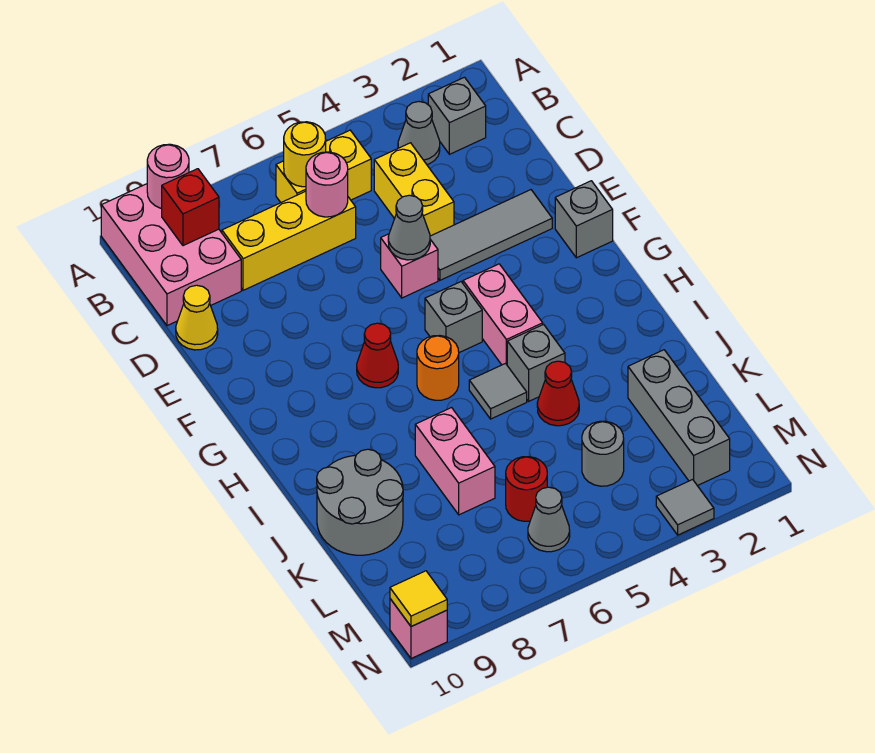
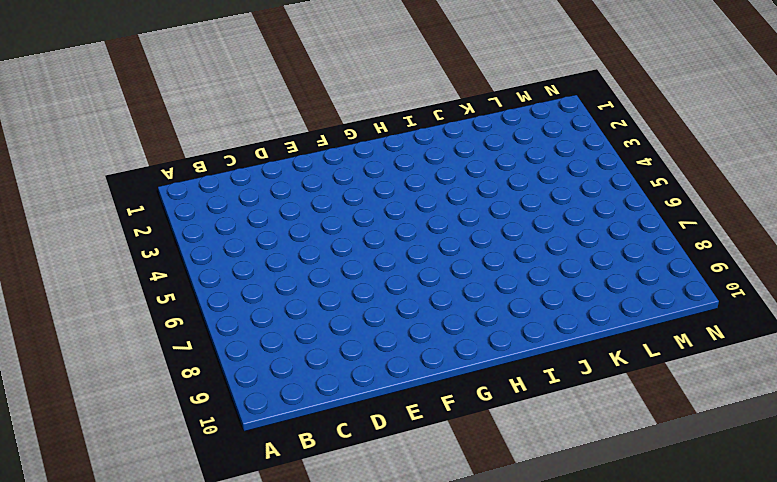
none -> pink 2x3 brick [101,184,241,326]
none -> grey 1x1 brick [428,77,486,154]
none -> grey 1x1 cone [398,102,440,164]
none -> yellow 1x2 brick [276,130,371,202]

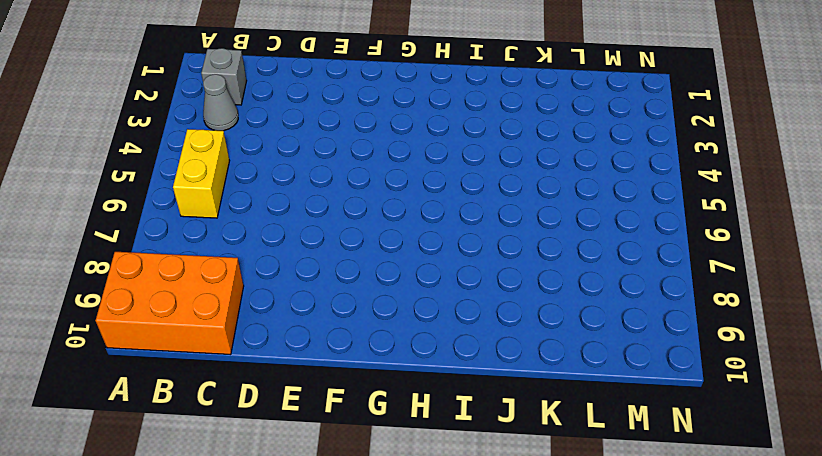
orange 2x3 brick [96,252,244,355] -> pink 2x3 brick [101,184,241,326]
none -> yellow 1x2 brick [374,143,454,236]
none -> yellow 1x3 brick [222,191,356,290]
none -> yellow 1x1 cone [176,285,218,350]
none -> grey 1x3 tile [430,190,552,280]

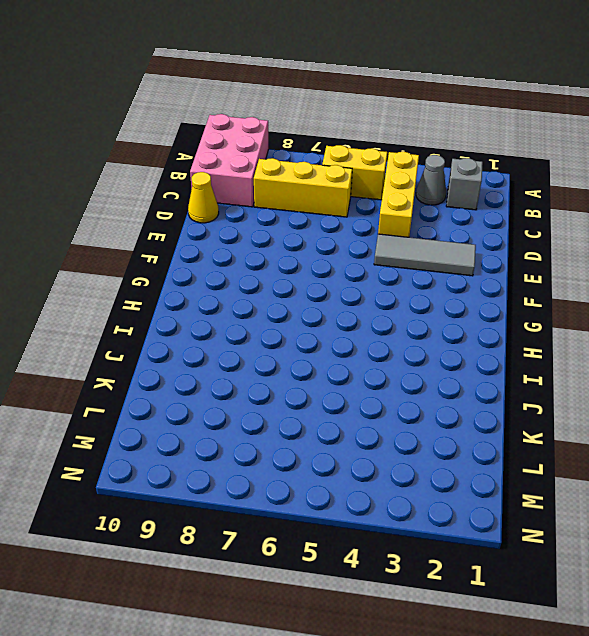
yellow 1x3 brick [378,152,419,237] -> yellow 1x2 brick [374,143,454,236]
none -> pink 1x1 brick [381,234,438,298]
none -> grey 1x1 brick [555,181,613,258]
none -> pink 1x2 brick [463,264,543,365]
none -> grey 1x1 brick [425,282,482,353]

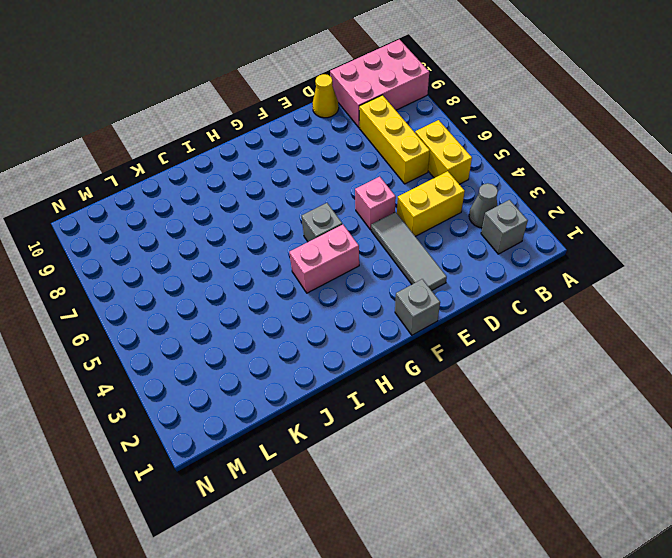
none -> red 1x1 cone [357,323,398,388]
none -> orange 1x1 round brick [417,335,459,400]
none -> grey 1x1 brick [507,324,565,401]
none -> grey 1x1 tile [469,364,527,419]

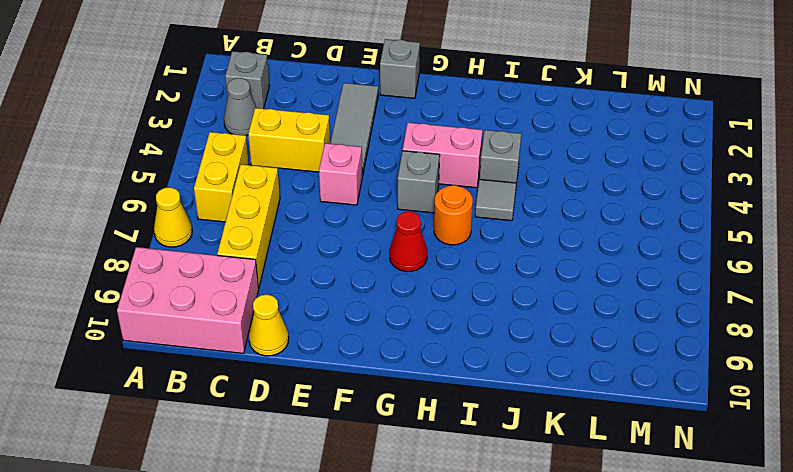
yellow 1x1 cone [154,187,192,247] -> none
none -> red 1x1 cone [537,361,579,426]
none -> pink 1x2 brick [415,408,495,515]
none -> grey 2x2 round brick [317,449,403,555]
none -> grey 1x3 brick [628,350,730,486]

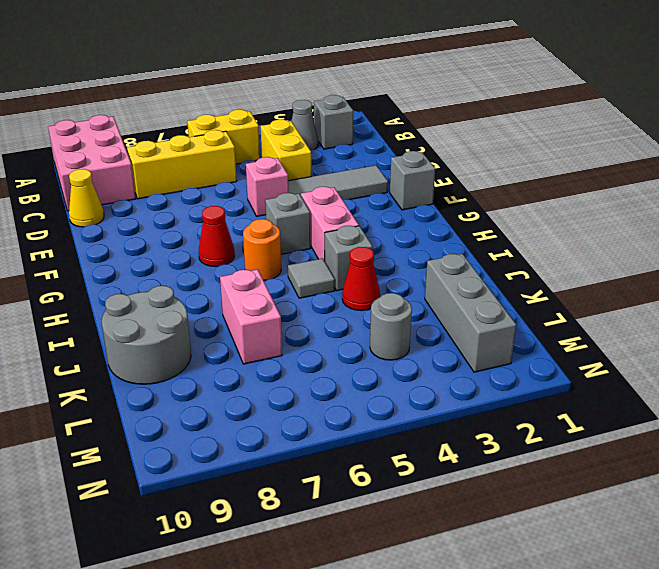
none -> red 1x1 round brick [506,457,547,521]
none -> grey 1x1 cone [528,487,570,552]
none -> grey 1x1 tile [656,479,714,535]
none -> pink 1x1 brick [390,599,447,659]

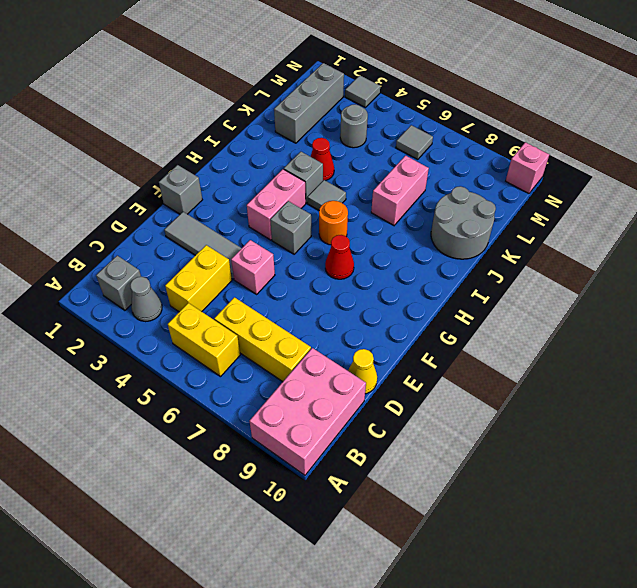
grey 1x1 tile [396,125,433,159] -> grey 1x1 cone [528,487,570,552]
none -> red 1x1 round brick [506,457,547,521]
none -> pink 1x1 round brick [147,144,189,208]
none -> yellow 1x1 round brick [284,122,326,187]
none -> red 1x1 brick [162,169,219,246]

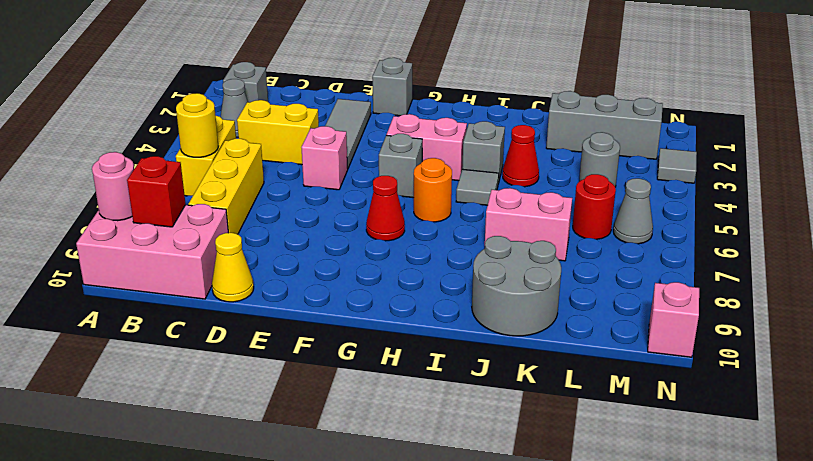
none -> pink 1x1 round brick [306,152,348,217]
none -> grey 1x1 cone [388,195,430,260]
none -> yellow 1x1 tile [390,571,447,627]

